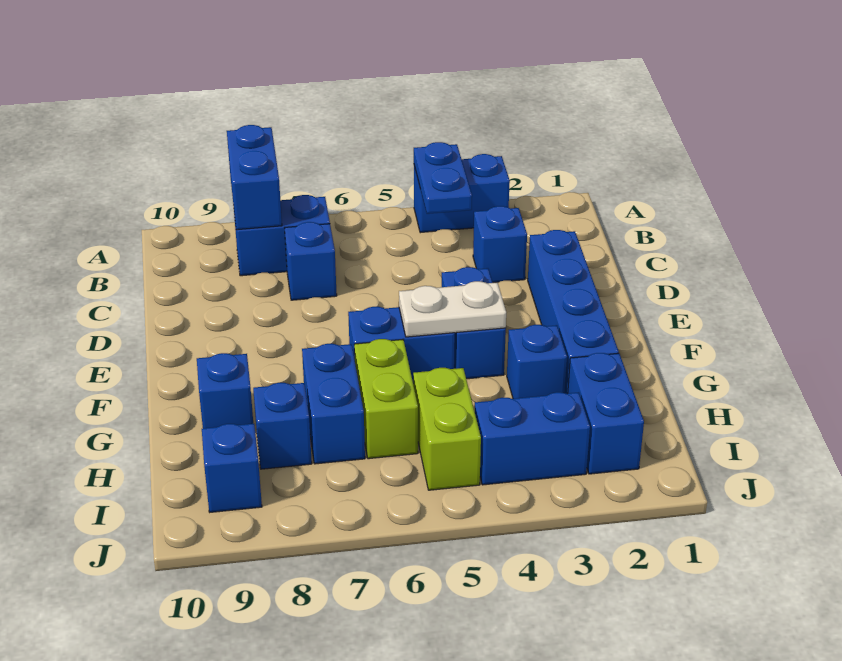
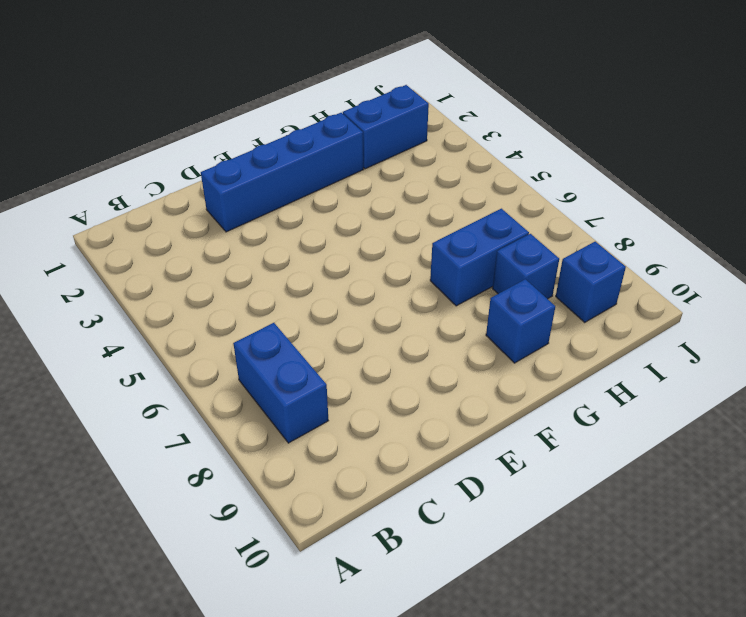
none -> blue 1x2 brick [414,154,510,233]
none -> blue 1x1 brick [473,206,527,283]
none -> blue 1x1 brick [285,222,337,300]

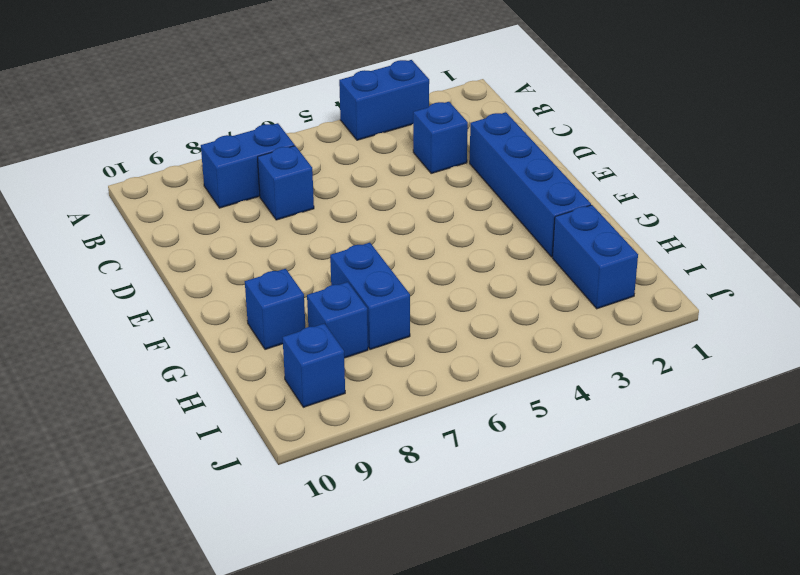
none -> blue 1x2 brick [442,267,506,379]
none -> blue 1x2 brick [348,307,455,381]
none -> blue 1x1 brick [507,325,567,399]

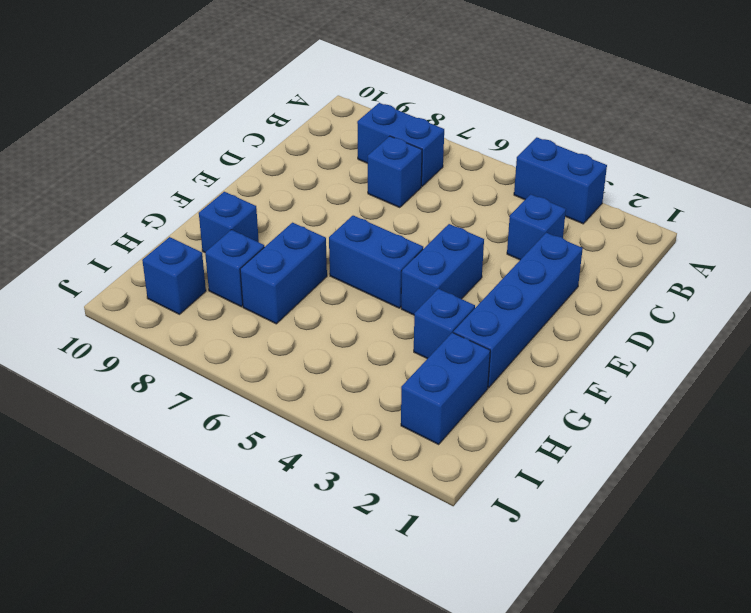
none -> lime 1x2 brick [354,339,418,459]
none -> lime 1x2 brick [413,368,481,490]
none -> blue 1x2 brick [475,392,590,485]

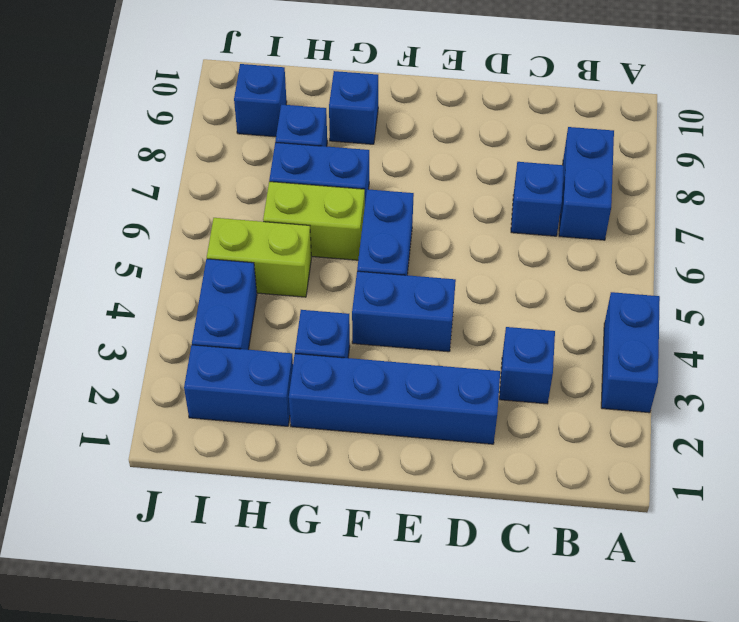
none -> blue 1x2 plate [414,142,472,214]
none -> blue 1x2 brick [227,125,282,230]
none -> white 1x2 plate [399,281,506,337]

